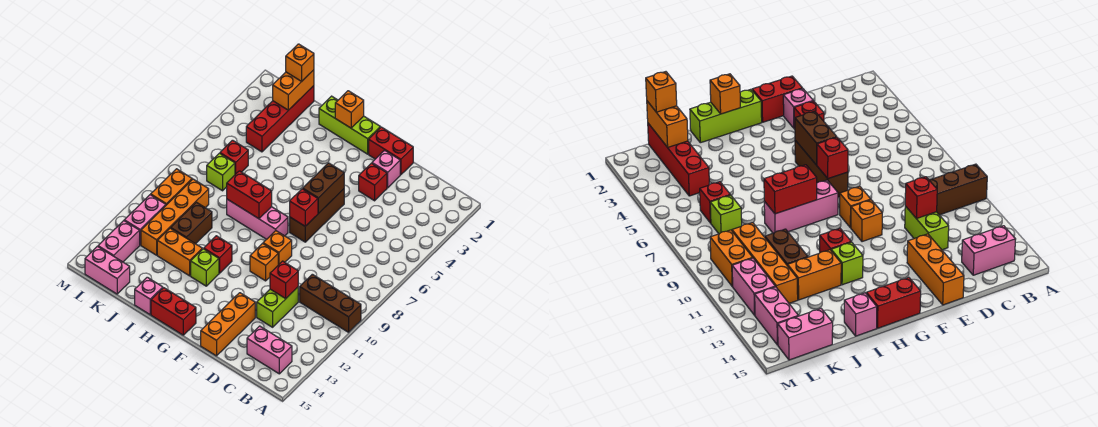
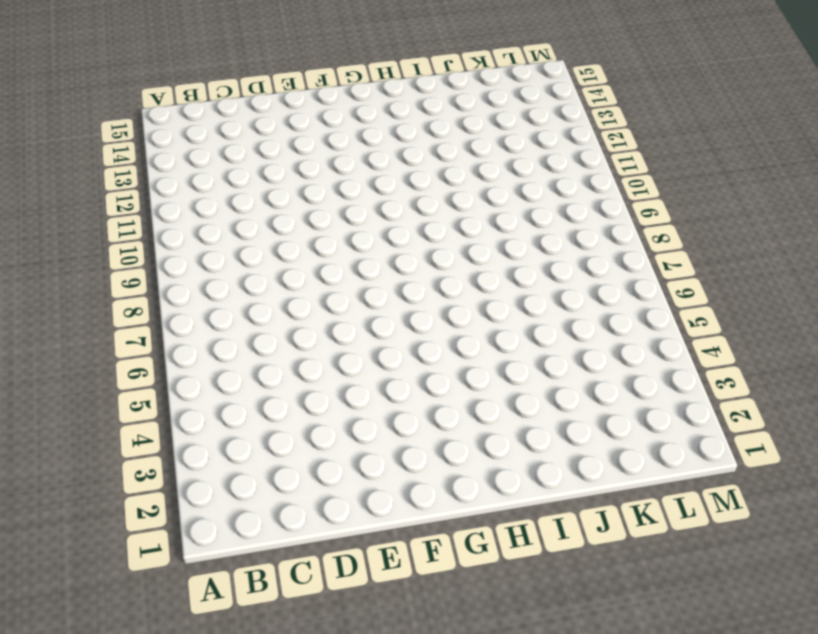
none -> brown 1x3 brick [300,274,361,332]
none -> pink 1x2 brick [247,326,292,374]
none -> lime 1x2 brick [257,287,298,327]
none -> red 1x2 brick [369,127,413,175]

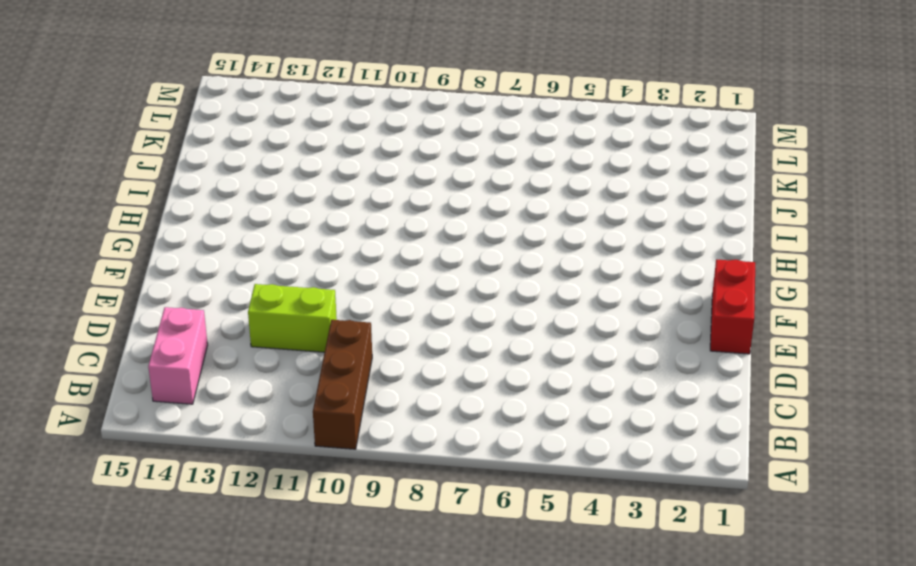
none -> pink 1x1 brick [372,150,400,188]
none -> red 1x1 brick [359,163,387,201]
none -> orange 1x3 brick [201,293,255,356]
none -> brown 1x3 brick [290,189,344,242]

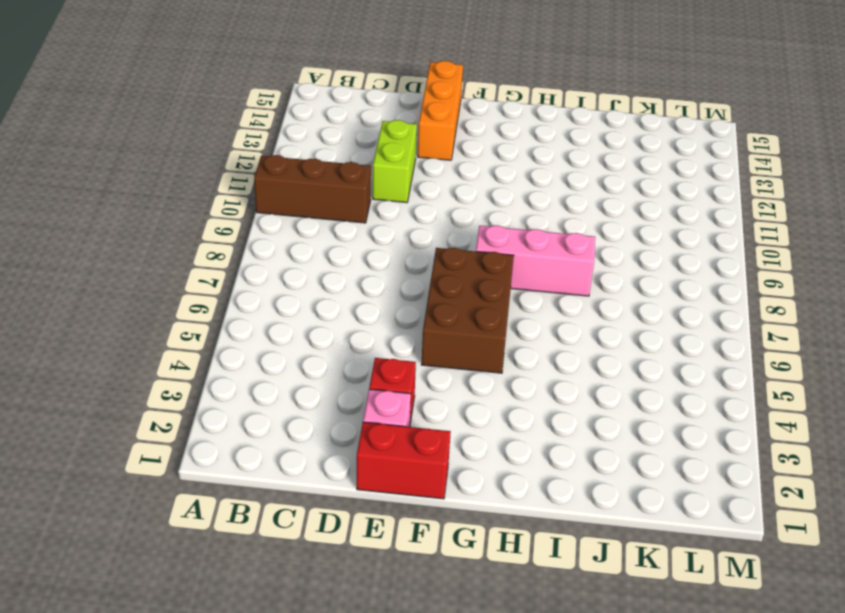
brown 2x3 brick [422,248,514,373] -> brown 1x3 brick [290,189,344,242]
none -> pink 1x2 brick [247,326,292,374]
none -> orange 1x1 brick [263,231,292,265]
none -> orange 1x1 brick [250,243,278,281]
none -> lime 1x3 brick [319,96,380,154]

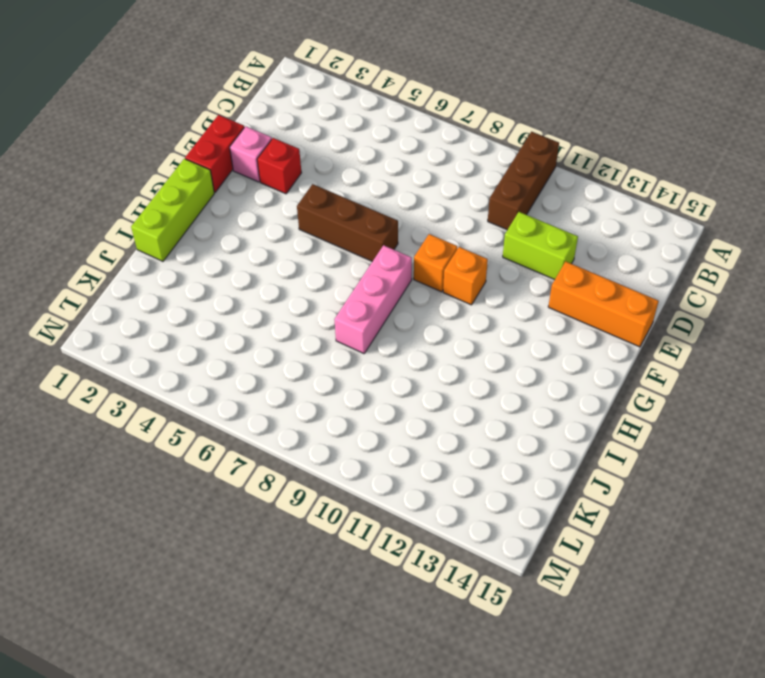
none -> pink 1x2 brick [247,326,292,374]
none -> red 1x2 brick [151,288,196,335]
none -> red 1x1 brick [204,236,232,273]
none -> lime 1x1 brick [191,249,219,286]

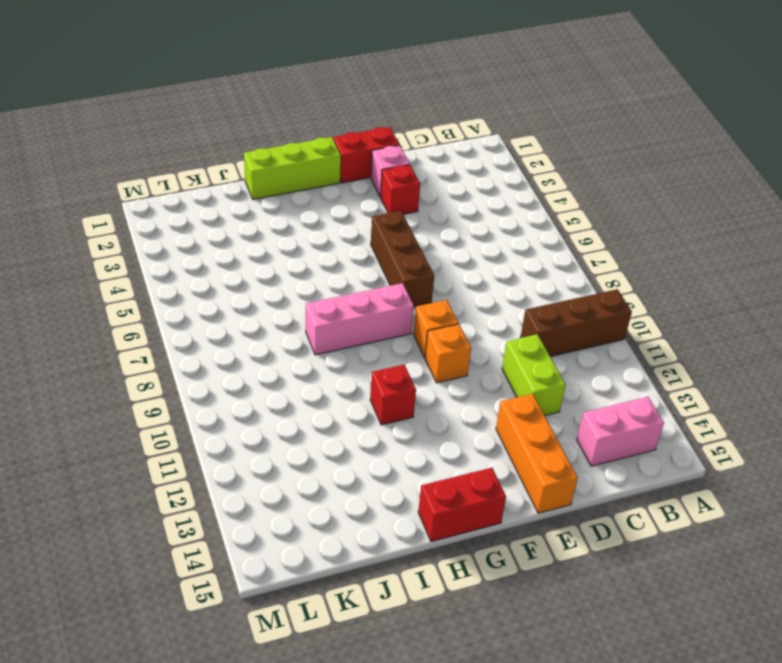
none -> lime 1x1 brick [191,249,219,286]
none -> orange 1x2 brick [157,228,202,276]
none -> pink 1x1 brick [135,277,163,315]
none -> brown 1x2 brick [171,202,212,244]

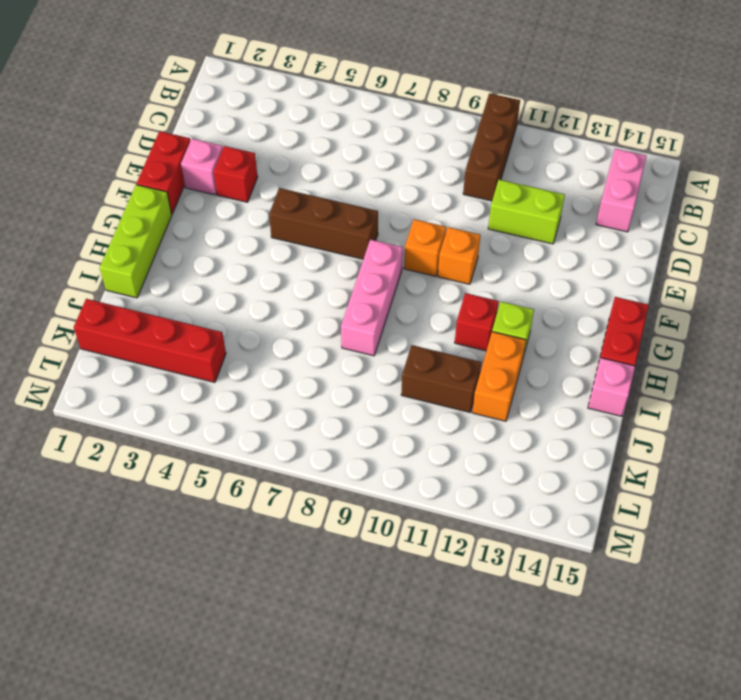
none -> orange 1x3 brick [201,293,255,356]
none -> red 1x1 brick [220,140,248,174]
none -> lime 1x1 brick [207,153,235,191]
none -> orange 1x4 brick [141,179,209,255]

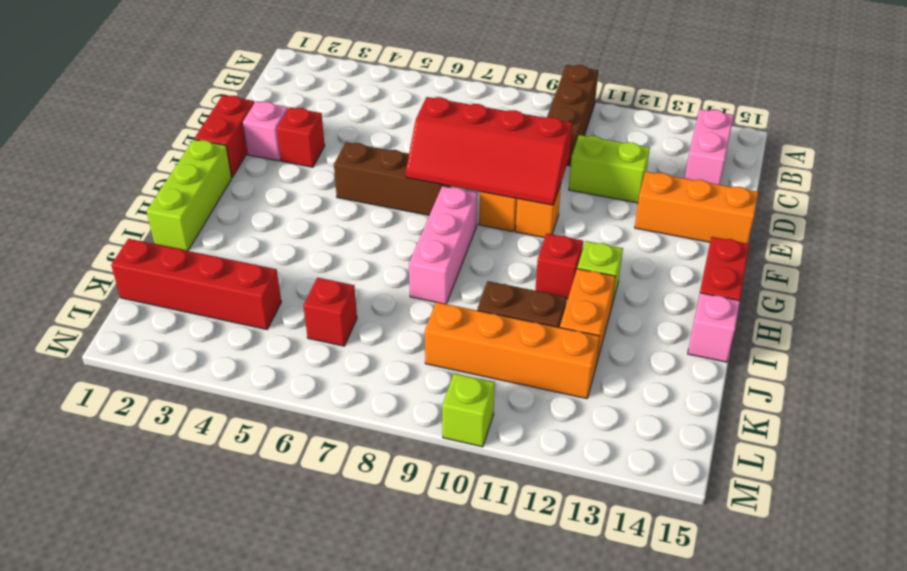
red 2x4 slope [406,97,572,205] -> red 1x1 brick [290,189,318,226]
lime 1x1 brick [442,373,495,447] -> lime 1x1 brick moved to [207,153,235,191]
none -> pink 1x2 brick [85,246,130,294]
none -> orange 1x2 brick [151,169,192,205]
none -> pink 1x2 brick [124,195,166,245]
none -> pink 1x2 brick [98,221,140,262]

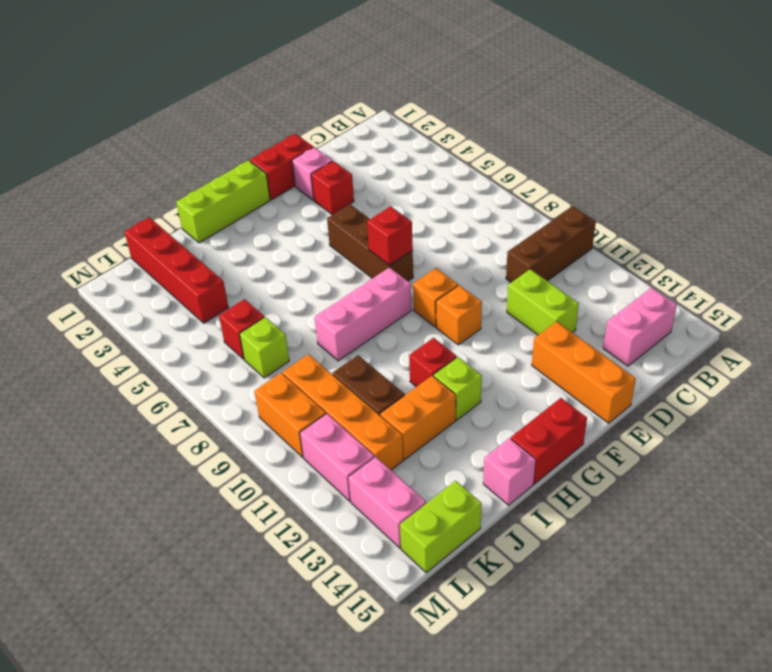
lime 1x2 brick [400,481,482,573] -> pink 1x2 brick [85,246,130,294]
none -> red 1x1 brick [270,261,298,298]
none -> brown 1x2 brick [303,163,344,214]
none -> orange 1x1 brick [335,91,364,128]
none -> red 1x2 brick [227,171,272,219]

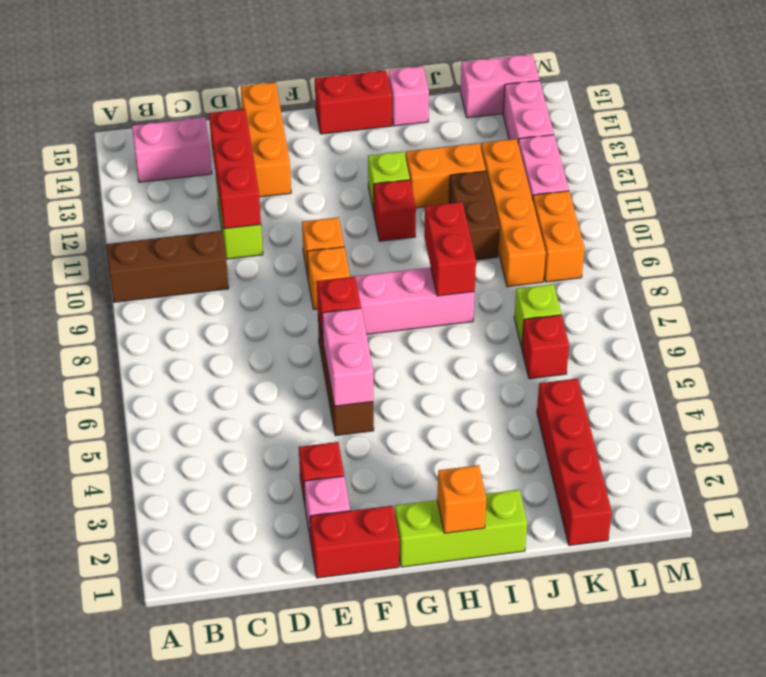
red 1x3 brick [209,109,261,229] -> red 1x1 brick [270,261,298,298]
pink 1x2 brick [322,308,374,406] -> brown 1x2 brick [303,163,344,214]
red 1x2 brick [424,202,476,296] -> red 1x2 brick turned to [227,171,272,219]
none -> orange 1x2 brick [273,70,314,110]
none -> orange 1x1 brick [286,44,314,81]

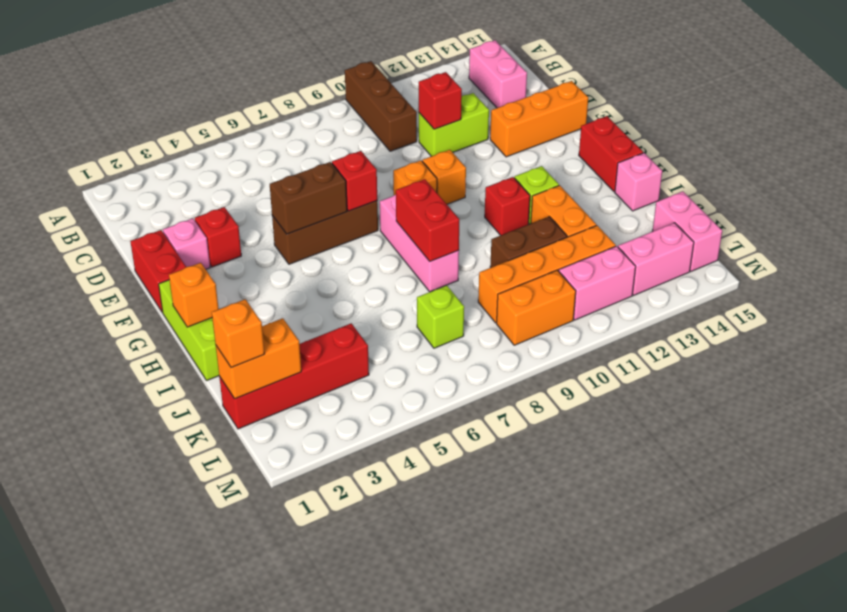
none -> red 1x1 brick [220,140,248,174]

